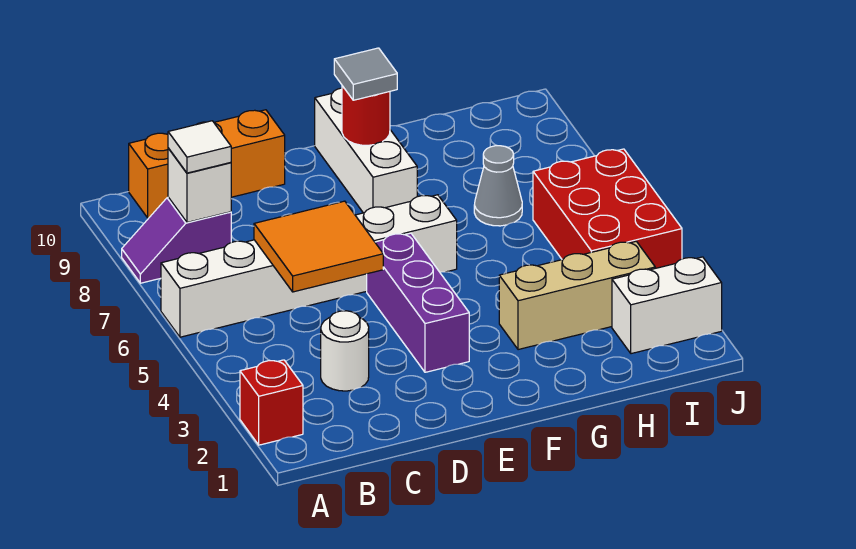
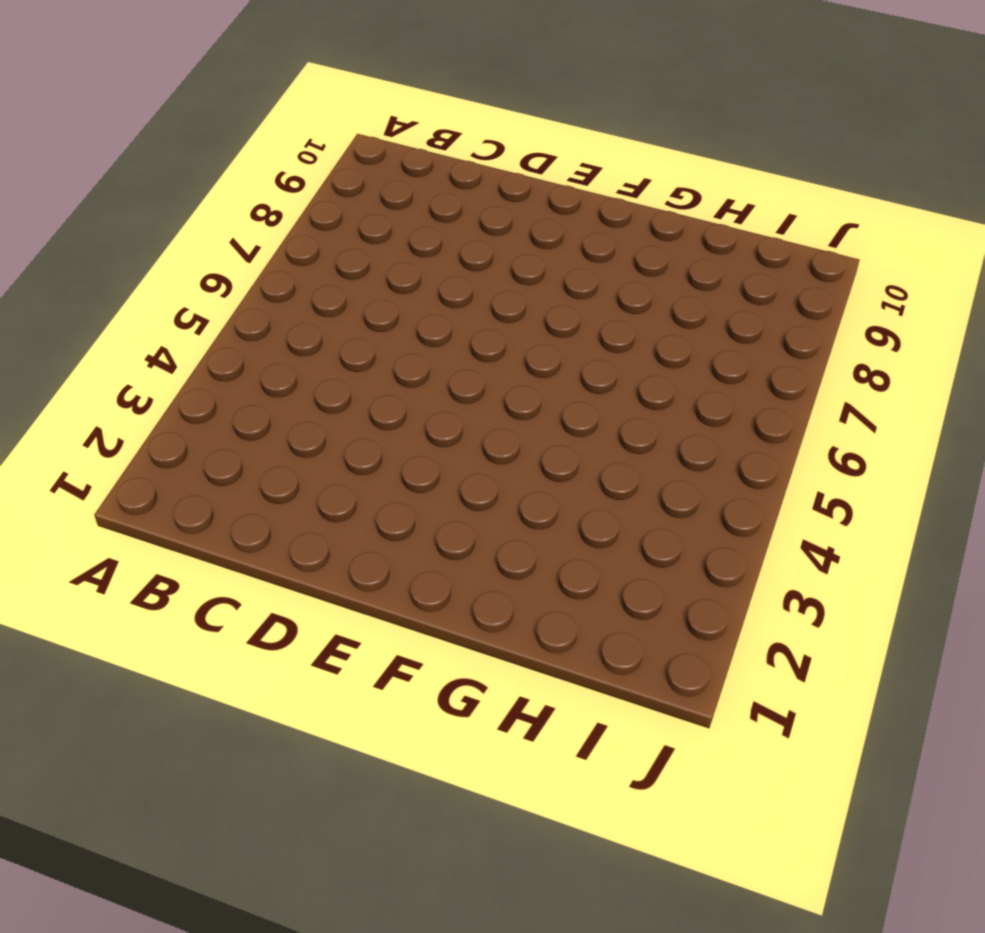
none -> red 1x1 brick [240,360,303,445]
none -> white 1x6 brick [161,195,457,337]
none -> purple 1x2 slope [122,197,231,283]

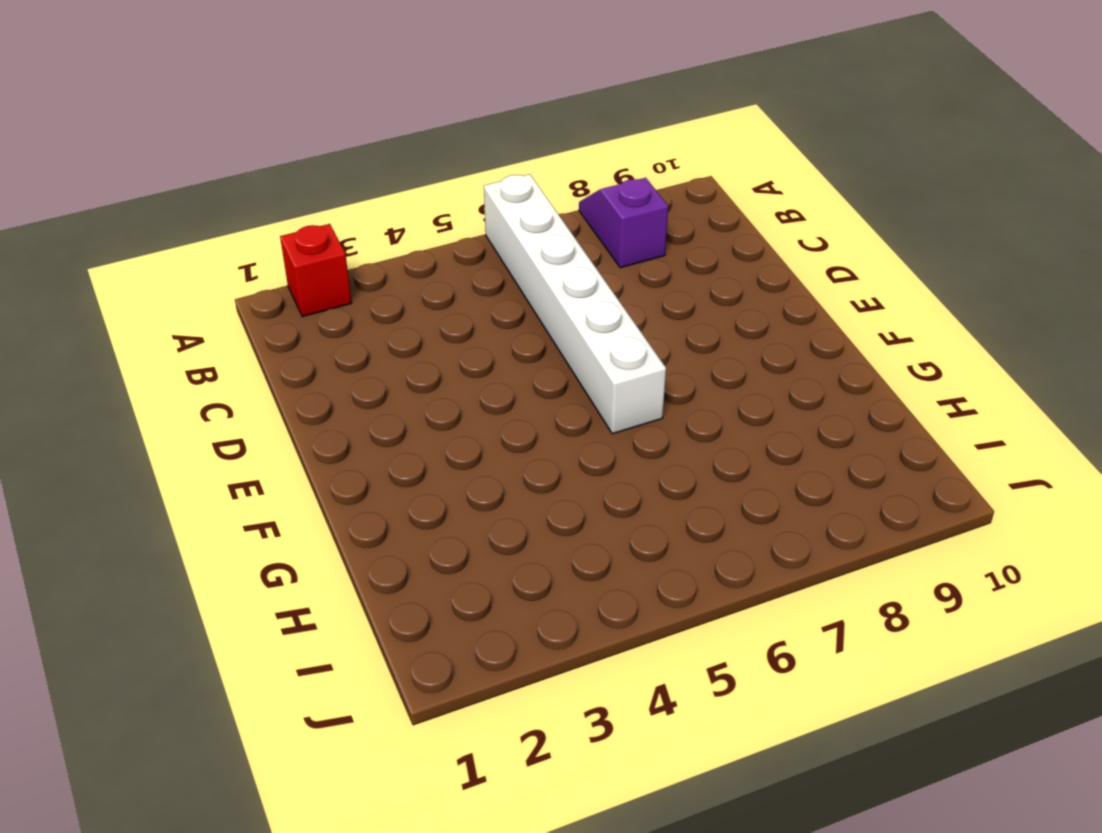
none -> orange 1x3 brick [129,110,285,218]
none -> white 1x1 round brick [321,311,369,391]
none -> purple 1x3 brick [367,233,469,372]

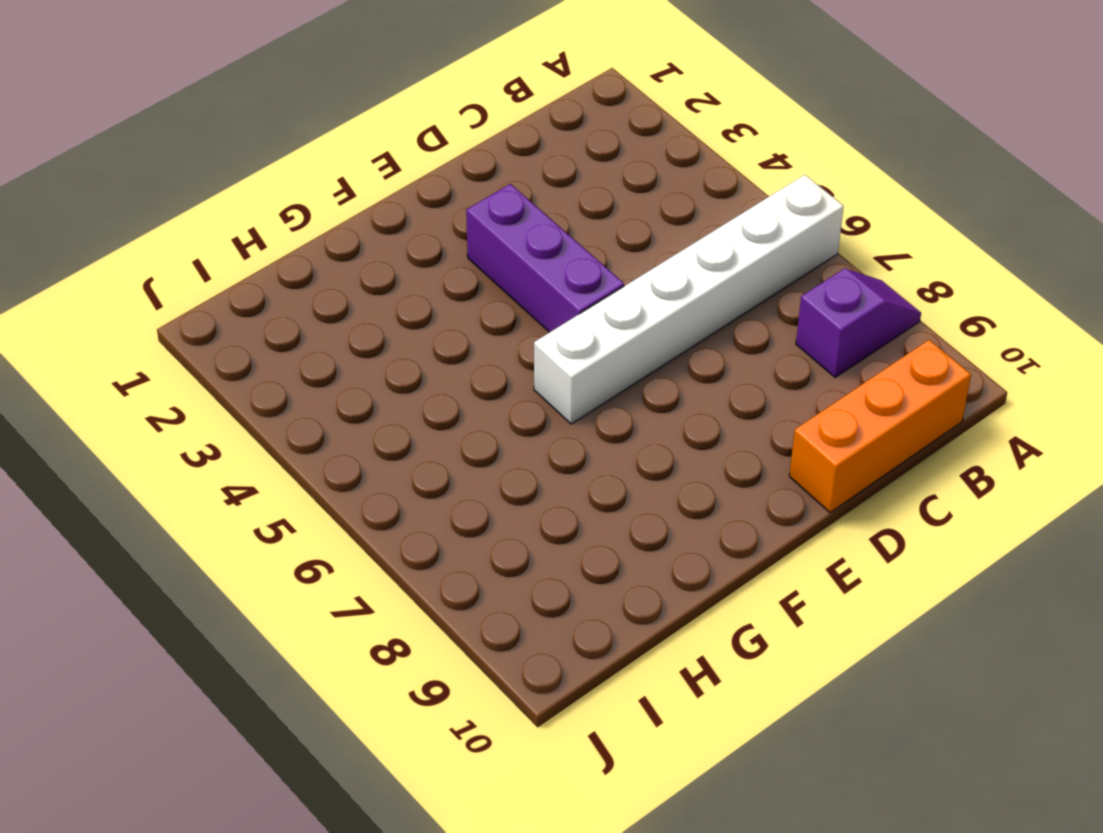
none -> red 1x1 brick [240,360,303,445]
none -> white 1x1 round brick [321,311,369,391]
none -> white 1x3 brick [315,88,417,213]

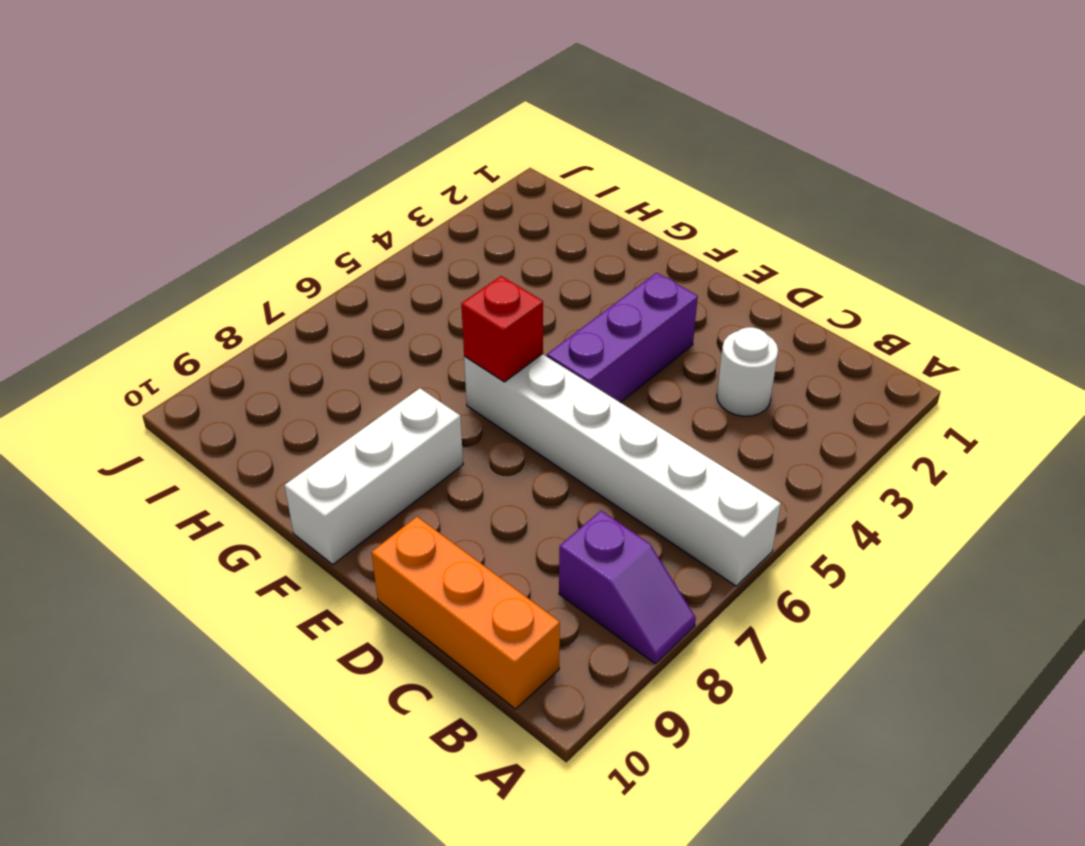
red 1x1 brick [461,276,543,382] -> red 1x1 brick moved to [240,360,303,445]
none -> tan 1x3 brick [499,241,655,350]
none -> grey 1x1 cone [474,146,522,226]
none -> white 1x2 brick [612,257,722,354]

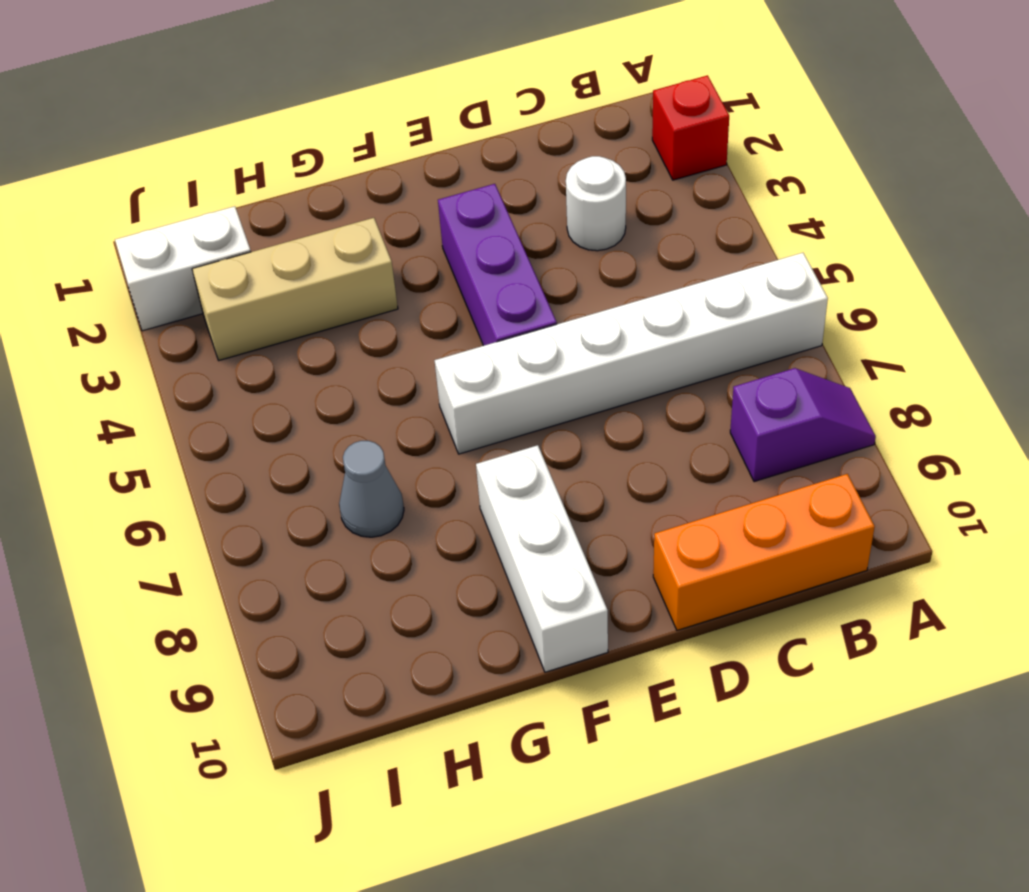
none -> red 2x3 brick [533,149,682,268]
none -> white 1x1 brick [168,148,231,222]
none -> orange 2x2 tile [254,201,383,292]

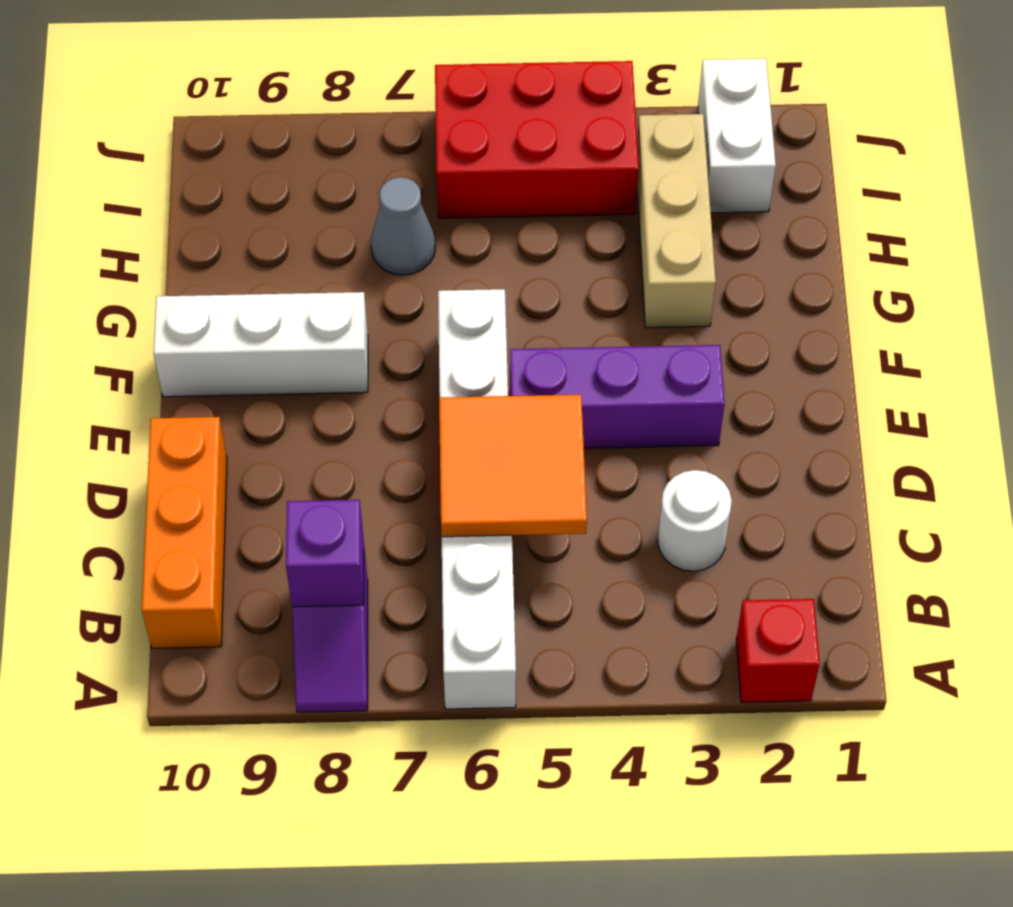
purple 1x1 brick [286,500,364,607] -> white 1x1 brick [168,148,231,222]
none -> red 1x1 round brick [342,86,390,145]
none -> white 1x1 tile [168,121,231,173]
none -> grey 1x1 tile [334,48,397,100]

